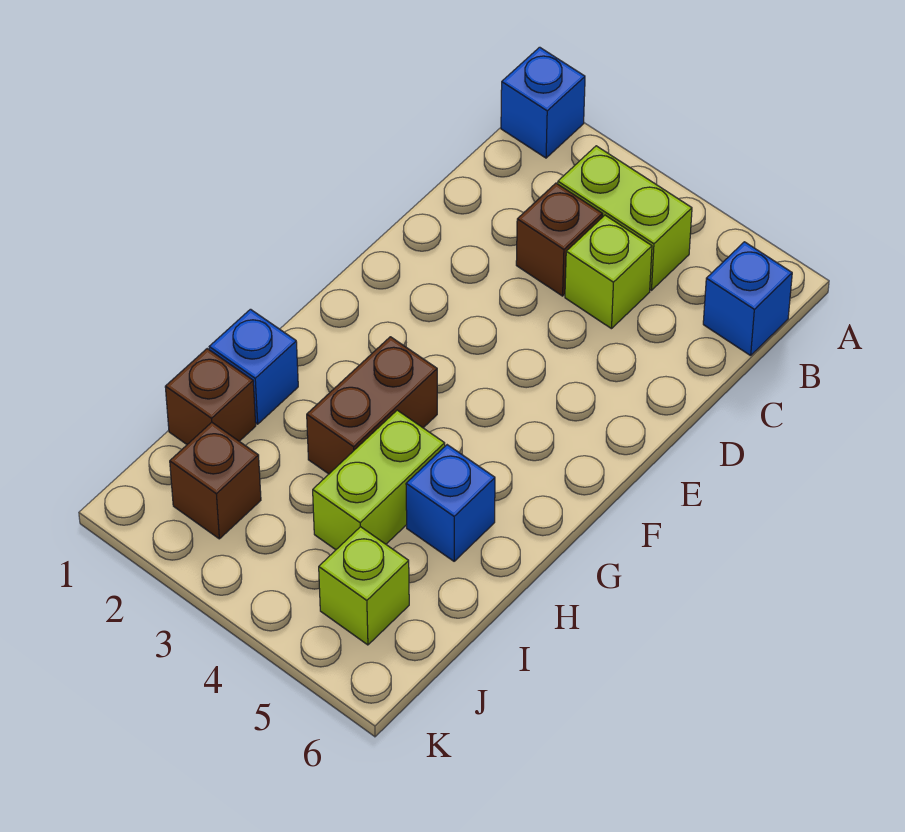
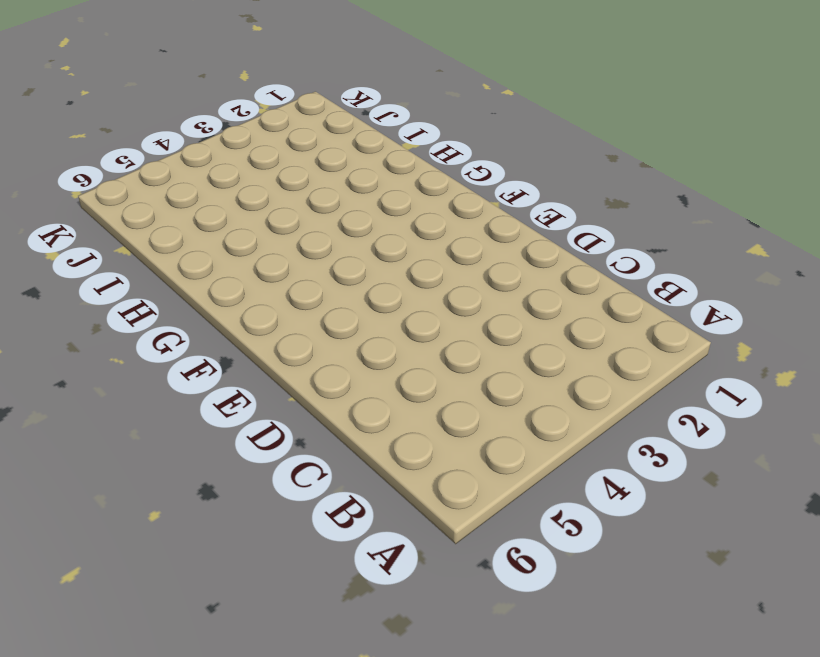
none -> blue 1x1 brick [501,47,585,158]
none -> lime 1x2 brick [558,146,692,290]
none -> blue 1x1 brick [703,242,792,356]

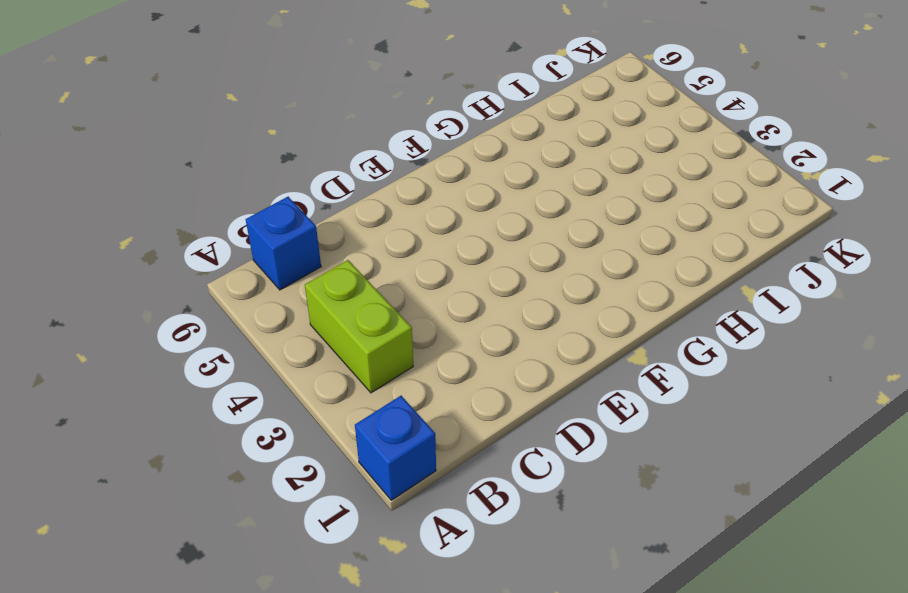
none -> brown 1x1 brick [516,183,603,296]
none -> lime 1x1 brick [565,215,652,329]
none -> brown 1x2 brick [307,337,437,474]

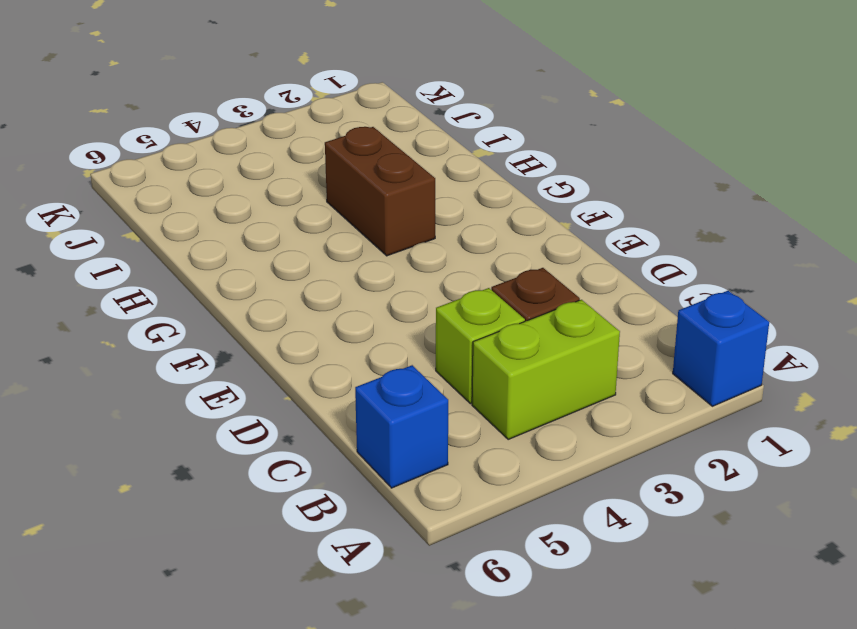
none -> blue 1x1 brick [209,309,298,424]
none -> lime 1x2 brick [313,410,445,550]
none -> blue 1x1 brick [406,445,495,561]

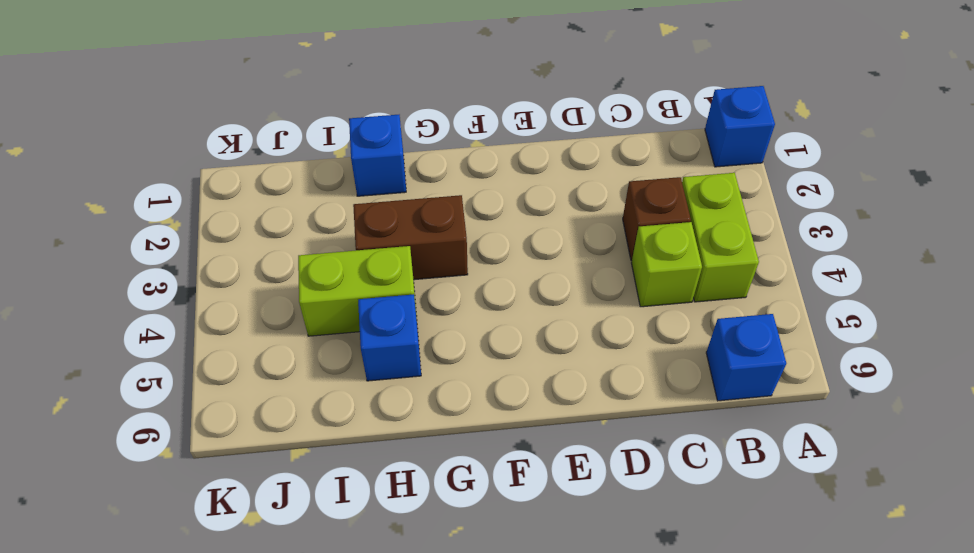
none -> brown 1x1 brick [165,349,256,444]
none -> brown 1x1 brick [170,422,261,539]
none -> lime 1x1 brick [319,527,409,645]

